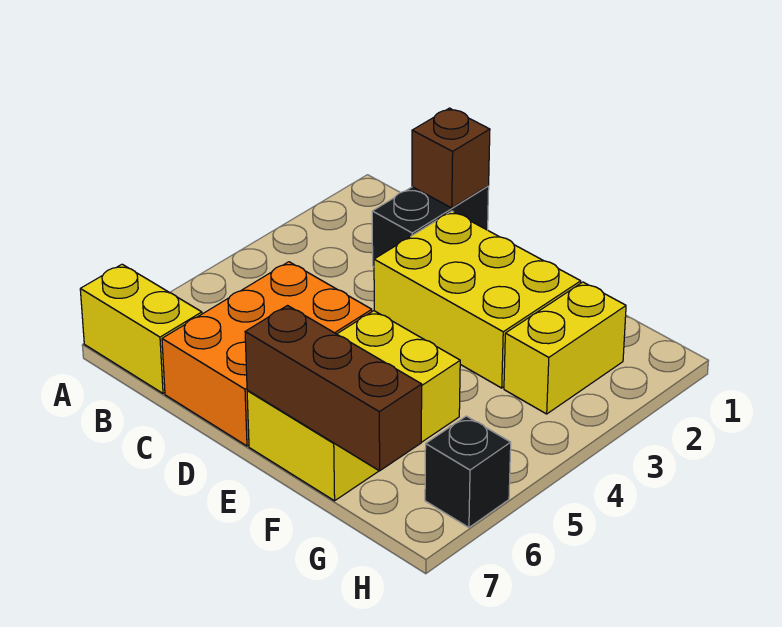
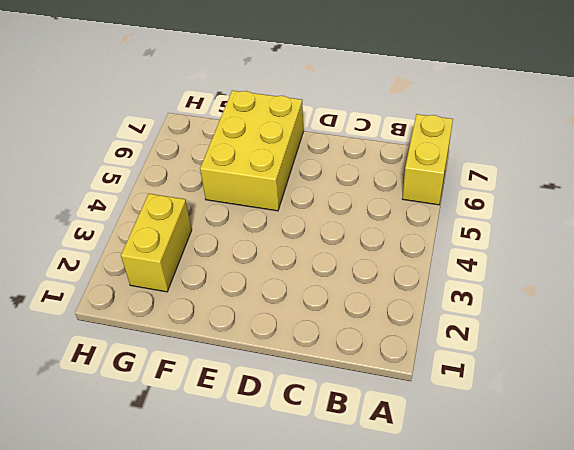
yellow 1x2 brick [402,114,453,205] -> yellow 1x2 brick turned to [80,264,202,393]
none -> black 1x2 brick [372,186,489,267]
none -> orange 2x3 brick [162,262,372,446]

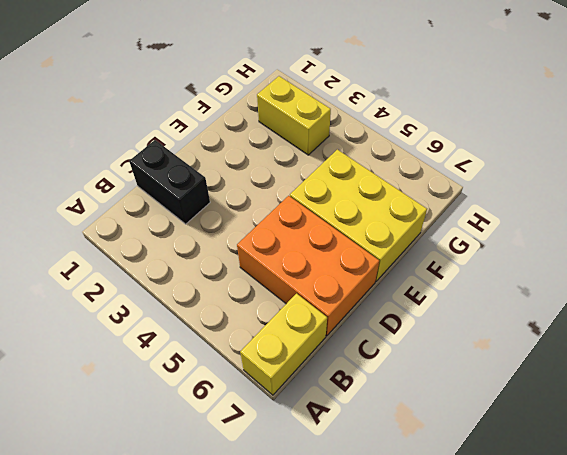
none -> yellow 2x3 brick [374,211,581,388]
none -> black 1x1 brick [425,416,511,527]

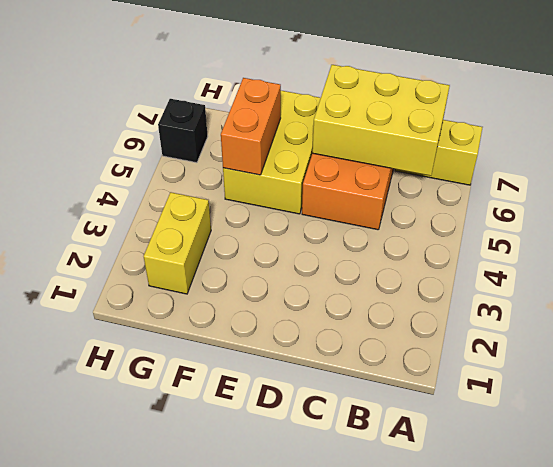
yellow 2x3 brick [312,65,450,176] -> yellow 2x3 brick moved to [374,211,581,388]
orange 1x2 brick [221,78,281,175] -> none
none -> black 1x2 brick [372,186,489,267]
none -> brown 1x1 brick [412,108,490,208]

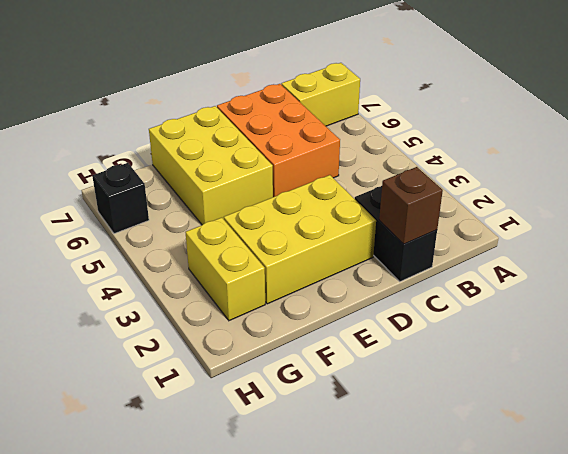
none -> brown 1x3 brick [245,306,422,471]

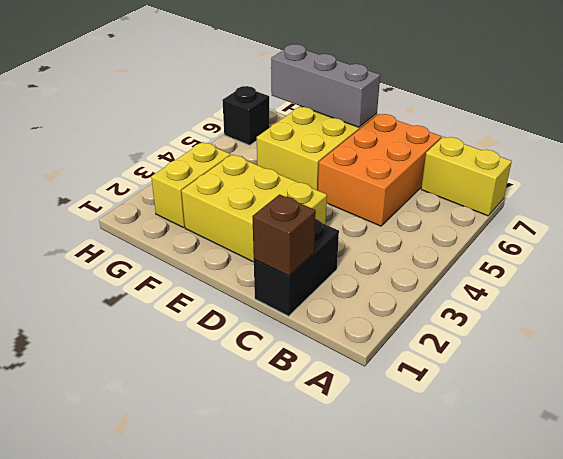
grey 1x3 brick [271,44,380,127] -> brown 1x3 brick [245,306,422,471]

